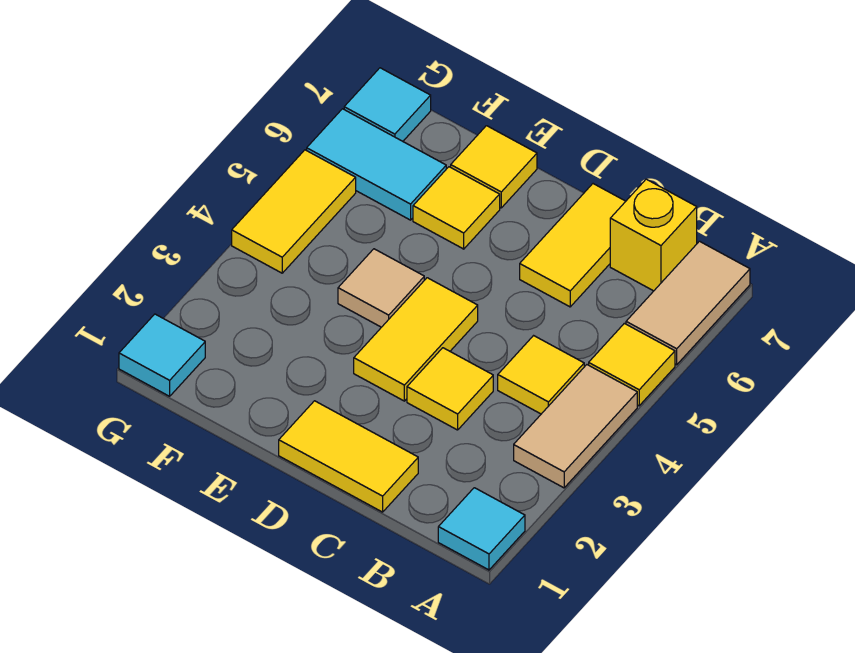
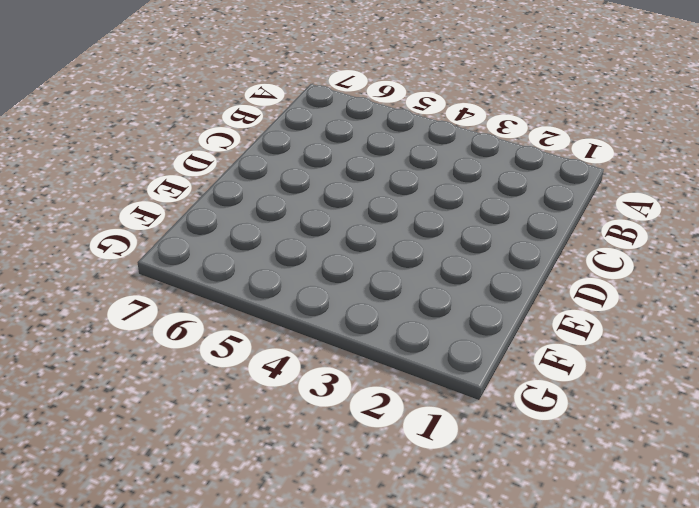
none -> cyan 1x1 tile [438,488,525,570]
none -> tan 1x2 tile [514,365,637,488]
none -> yellow 1x1 tile [589,323,675,406]

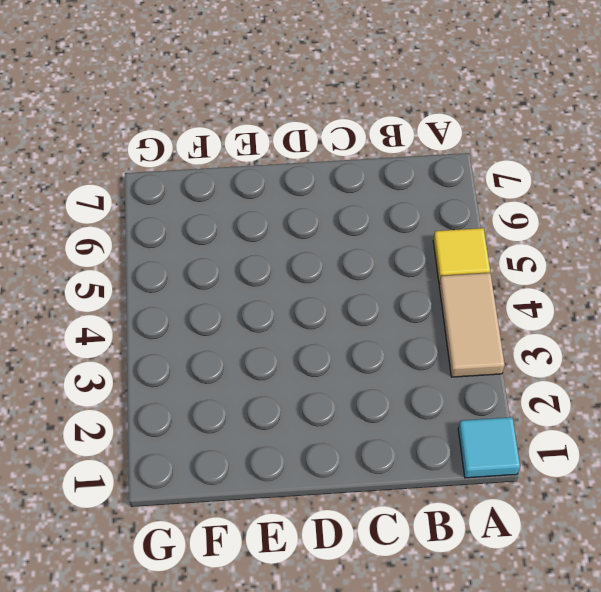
none -> tan 1x2 tile [626,241,750,365]
none -> yellow 1x1 tile [498,336,584,414]
none -> yellow 1x1 brick [610,179,697,291]

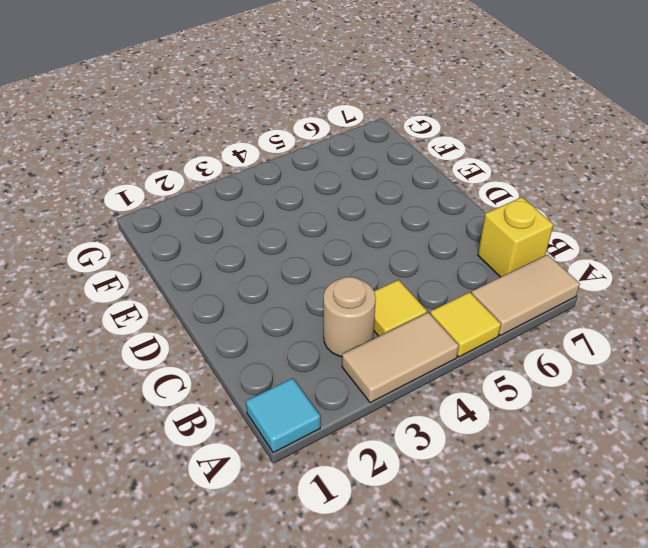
tan 1x1 round brick [324,277,376,357] -> none
none -> yellow 1x2 tile [279,401,418,512]
none -> yellow 1x1 tile [407,348,493,430]
none -> yellow 1x2 tile [520,184,626,307]

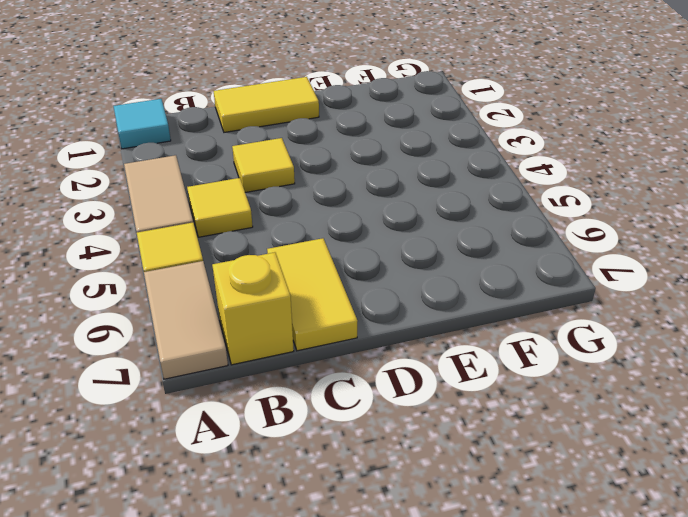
none -> yellow 1x2 tile [354,278,478,401]
none -> tan 1x1 tile [338,249,424,327]
none -> yellow 1x1 tile [413,167,500,249]

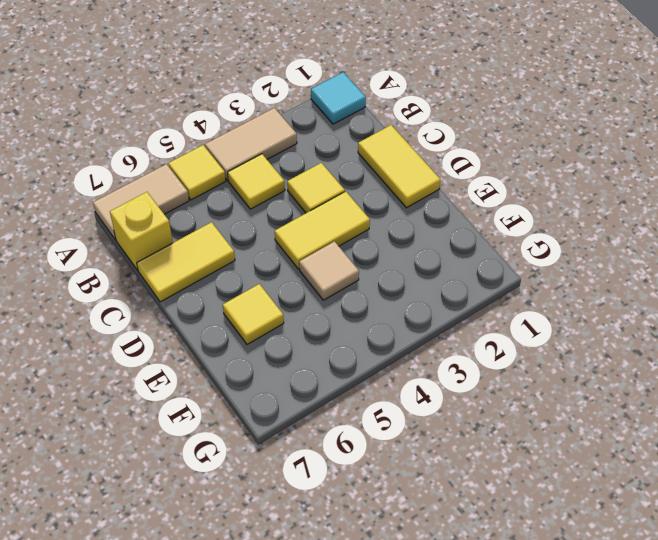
none -> yellow 1x1 tile [451,126,537,208]
none -> cyan 1x2 tile [307,109,446,220]
none -> cyan 1x1 tile [119,314,205,396]

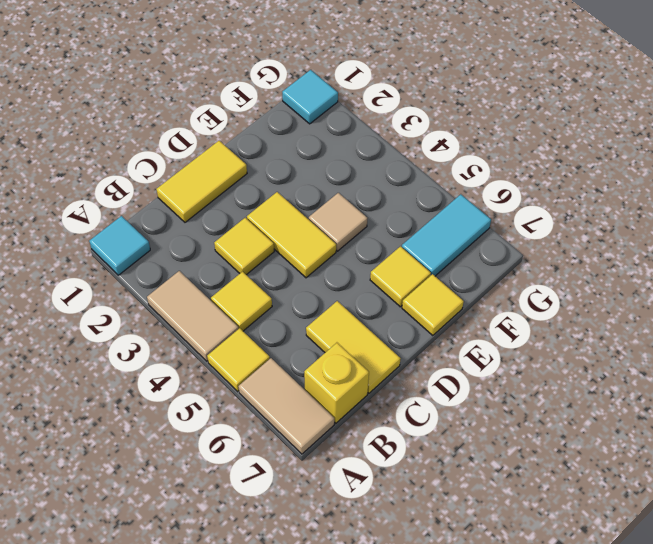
none -> yellow 1x2 tile [232,150,356,273]
none -> cyan 1x1 tile [344,68,431,141]

